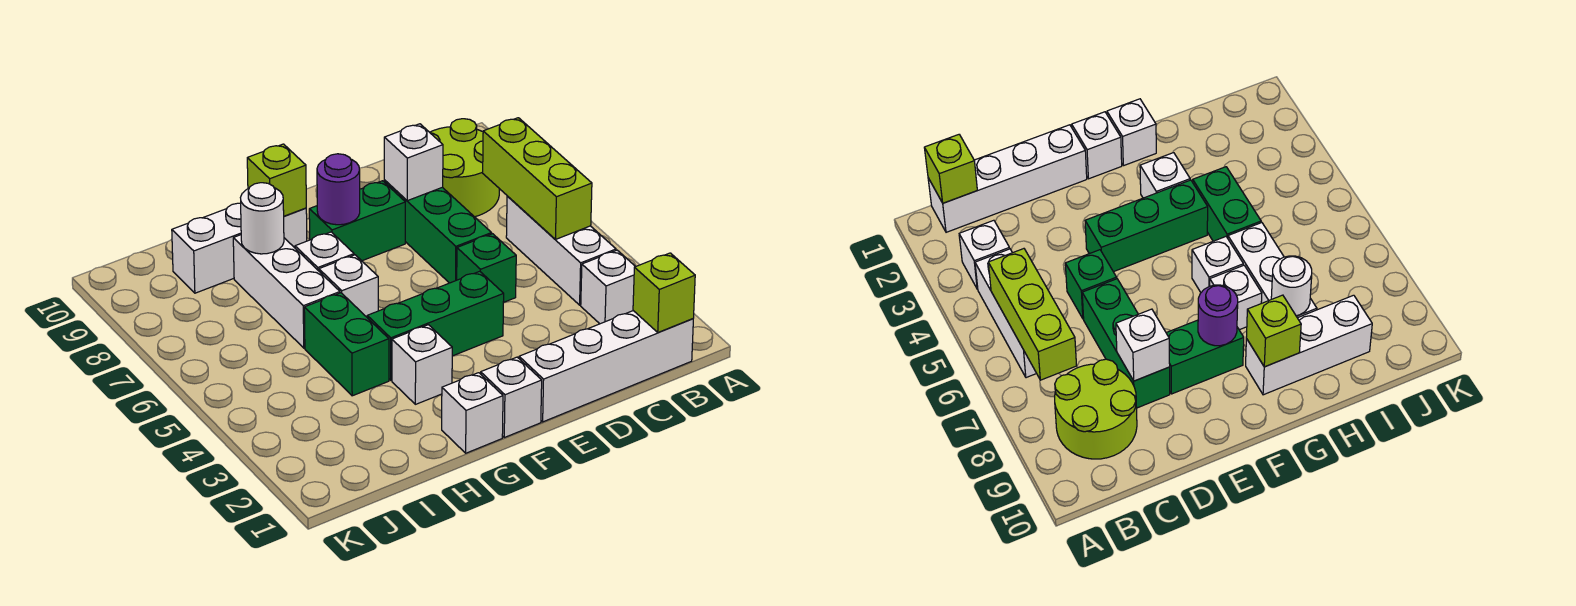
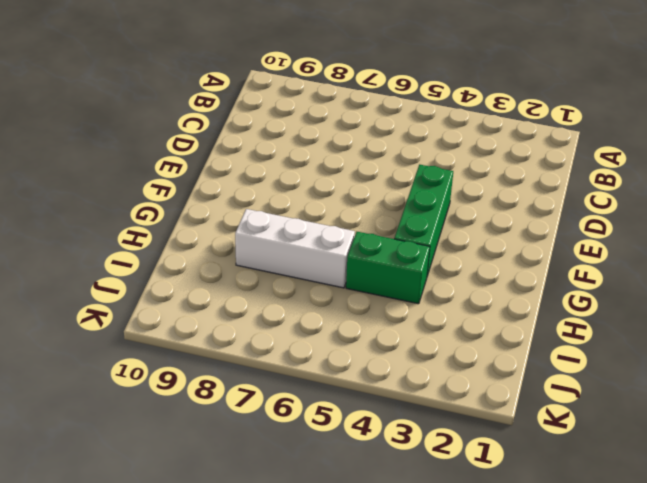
none -> white 1x4 brick [519,311,693,422]
none -> white 1x1 brick [581,250,636,324]
none -> white 1x3 brick [506,196,616,305]

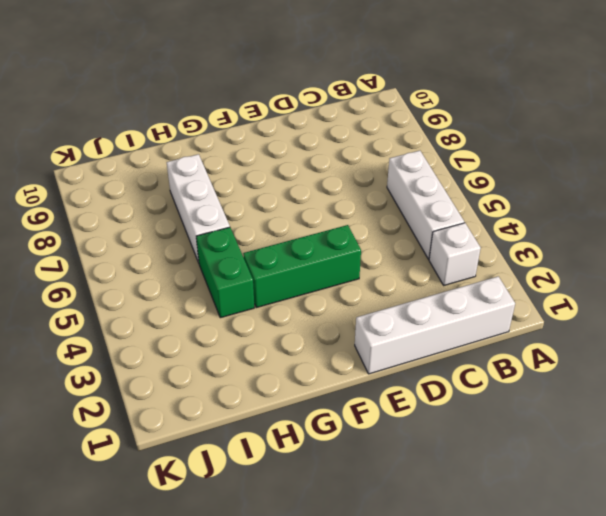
none -> lime 2x2 round brick [430,119,499,217]
none -> green 1x1 brick [457,234,516,303]
none -> green 1x3 brick [384,180,492,283]

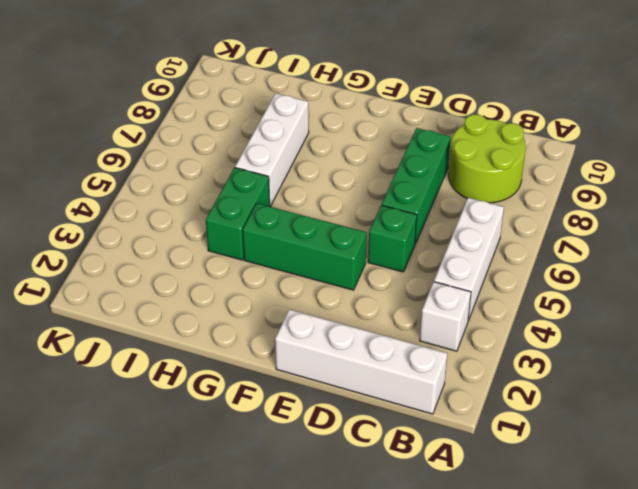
none -> green 1x2 brick [309,181,405,261]
none -> white 1x1 brick [481,357,542,437]
none -> white 1x1 brick [442,373,503,453]

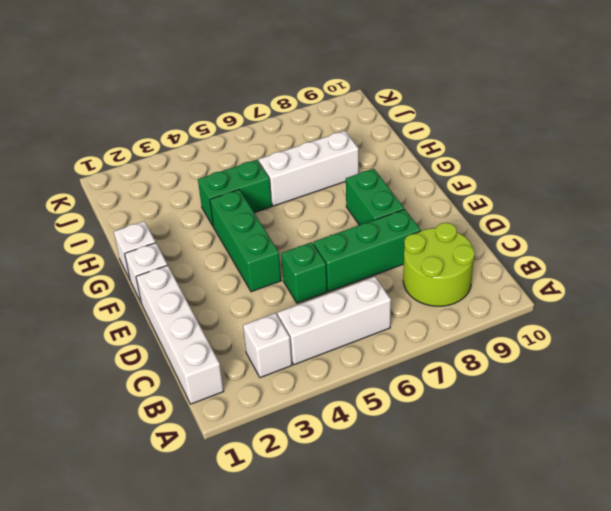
none -> white 1x1 brick [392,325,452,404]
none -> white 1x1 brick [319,255,378,317]
none -> white 1x1 brick [295,232,354,271]

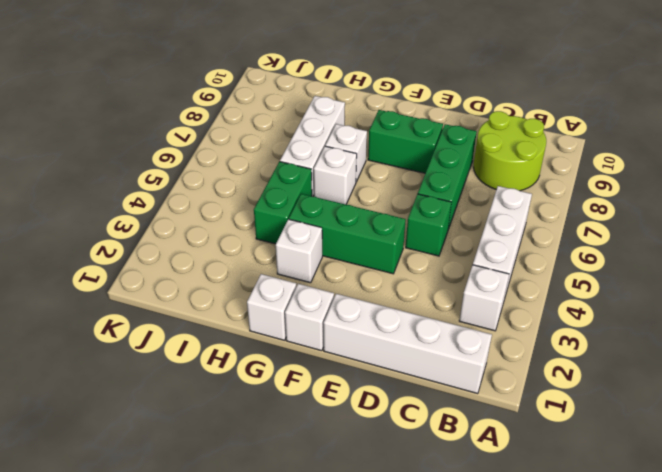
none -> white 1x3 brick [172,203,307,293]
none -> lime 1x1 brick [633,253,695,332]
none -> lime 1x3 brick [483,118,592,239]

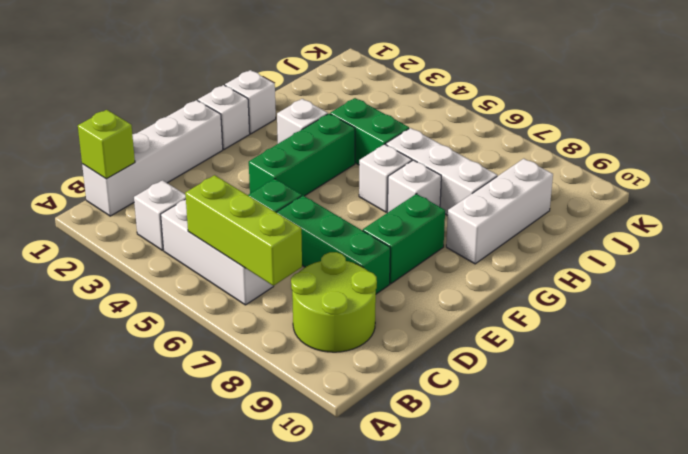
none -> white 1x1 brick [384,124,443,201]
none -> purple 1x1 round brick [317,154,360,225]
none -> lime 1x1 brick [247,144,306,216]

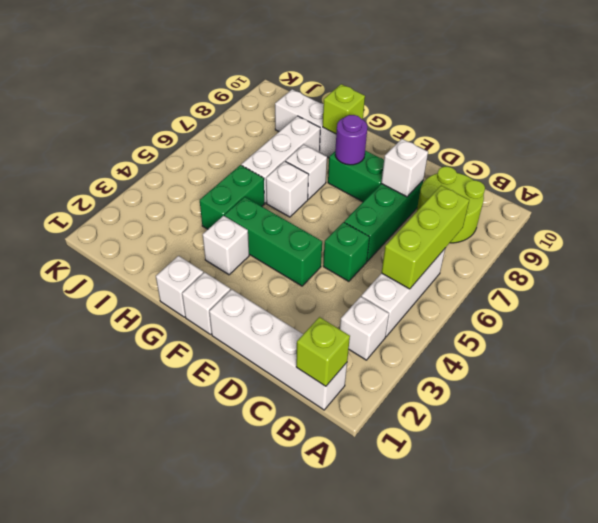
none -> white 1x1 round brick [240,183,284,254]

